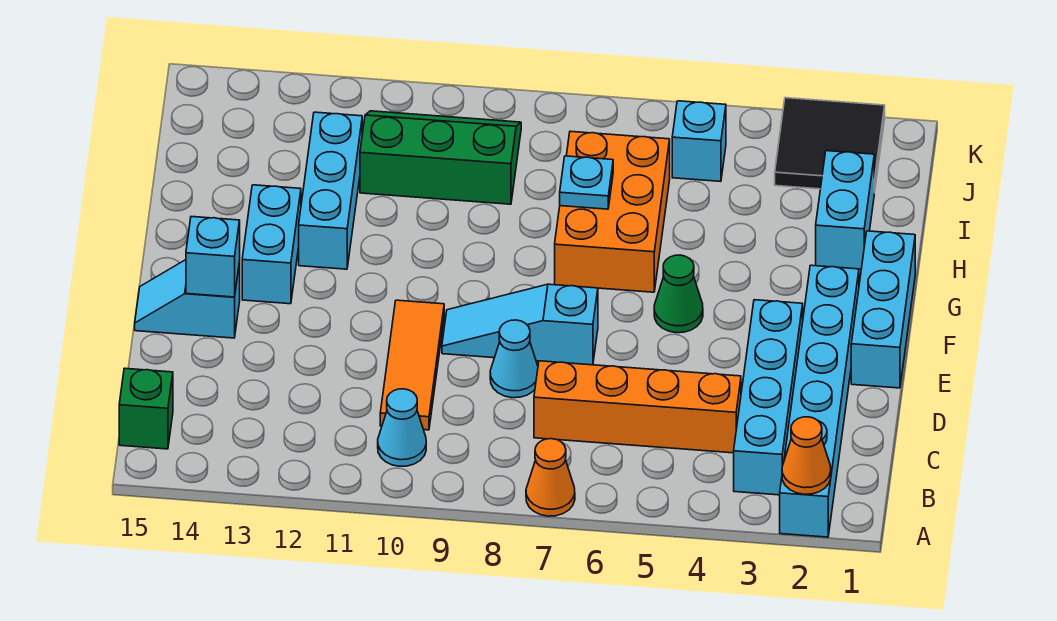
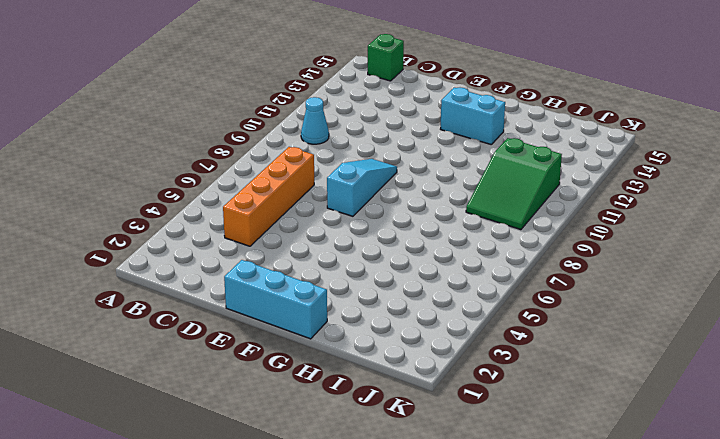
green 2x3 slope [466,138,562,230] -> green 2x3 slope turned to [360,111,521,204]
none -> cyan 1x6 brick [780,265,859,537]
none -> orange 1x1 cone [526,439,575,516]
none -> cyan 1x4 brick [734,300,803,495]

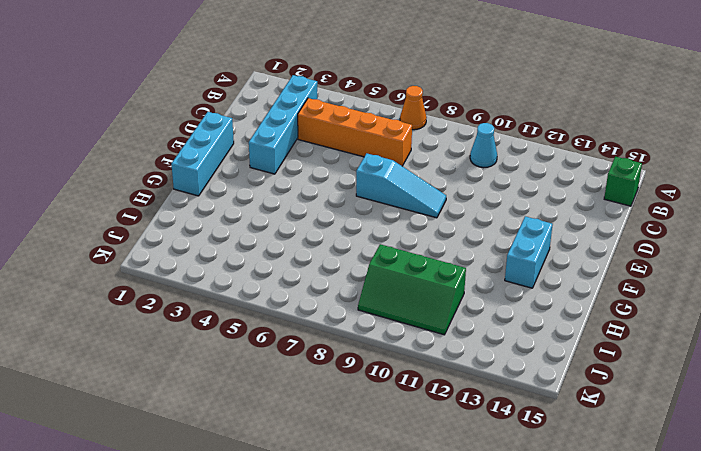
none -> cyan 1x6 brick [780,265,859,537]
none -> orange 1x3 tile [380,300,444,430]
none -> cyan 1x1 cone [490,320,538,398]

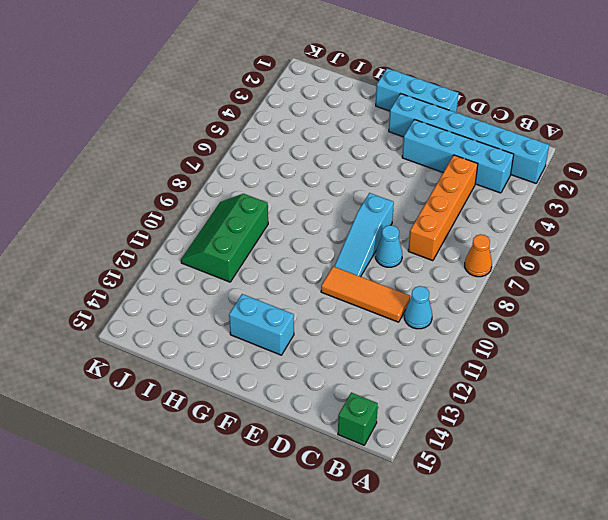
none -> cyan 1x2 slope [135,260,240,338]
none -> green 1x1 cone [654,255,703,333]
none -> orange 2x3 brick [555,131,670,292]

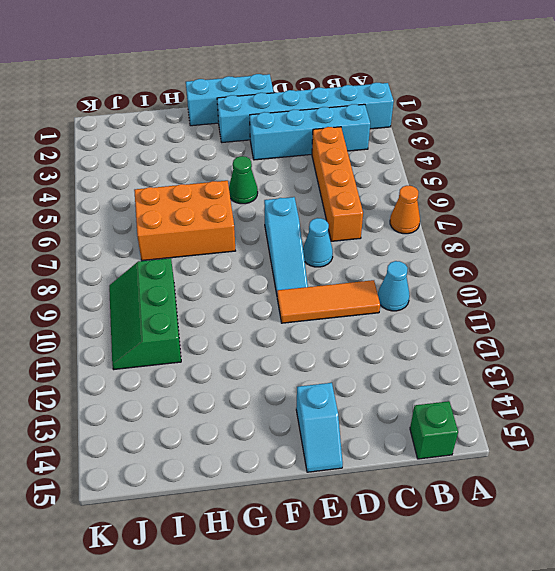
none -> cyan 1x2 brick [242,185,301,304]
none -> cyan 1x3 brick [299,112,362,269]
none -> cyan 1x2 brick [816,151,874,269]

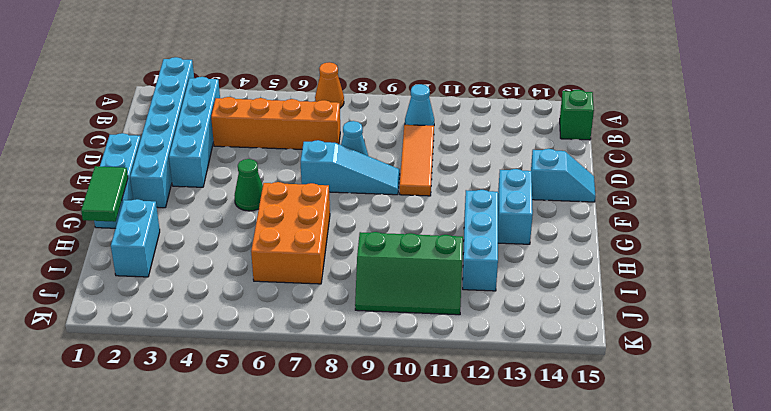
green 1x2 tile [81,166,128,222] -> none
none -> black 2x2 tile [775,98,885,193]
none -> cyan 1x1 brick [672,101,726,181]
none -> orange 1x1 cone [782,417,831,494]

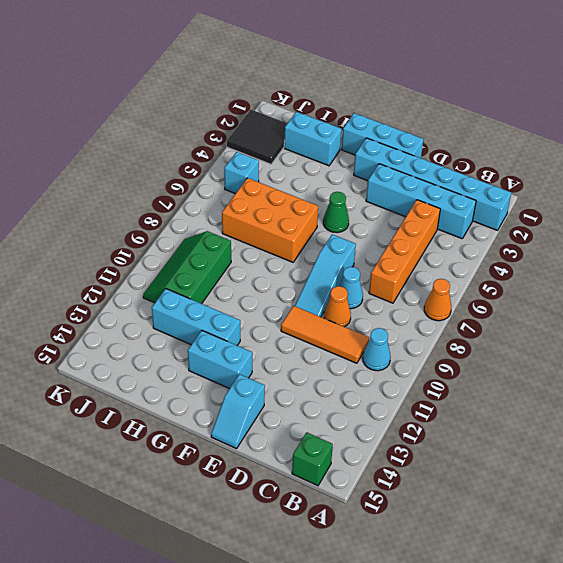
orange 1x1 cone [324,286,351,327] -> orange 1x1 cone moved to [782,417,831,494]
none -> cyan 1x1 brick [186,217,240,297]
none -> cyan 1x1 plate [560,156,613,209]

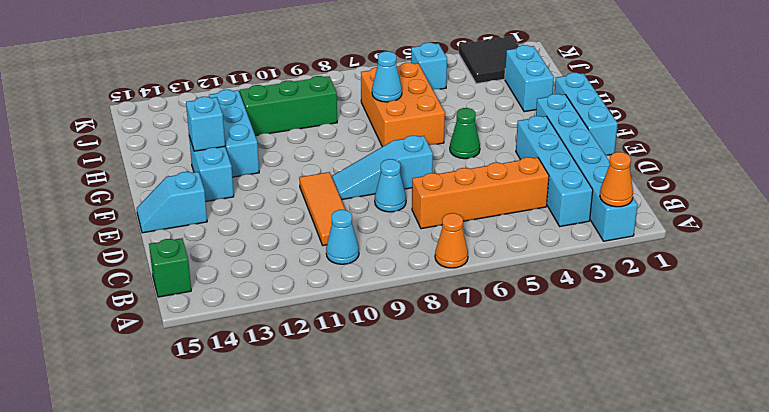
cyan 1x1 brick [186,97,225,151] -> cyan 1x1 brick moved to [186,217,240,297]
cyan 1x1 cone [372,51,402,102] -> cyan 1x1 plate [560,156,613,209]

